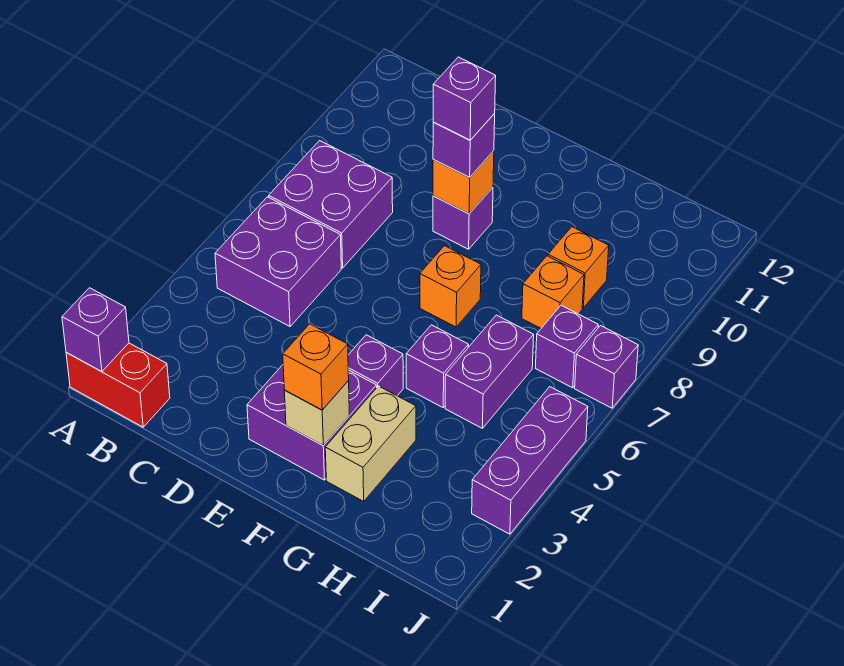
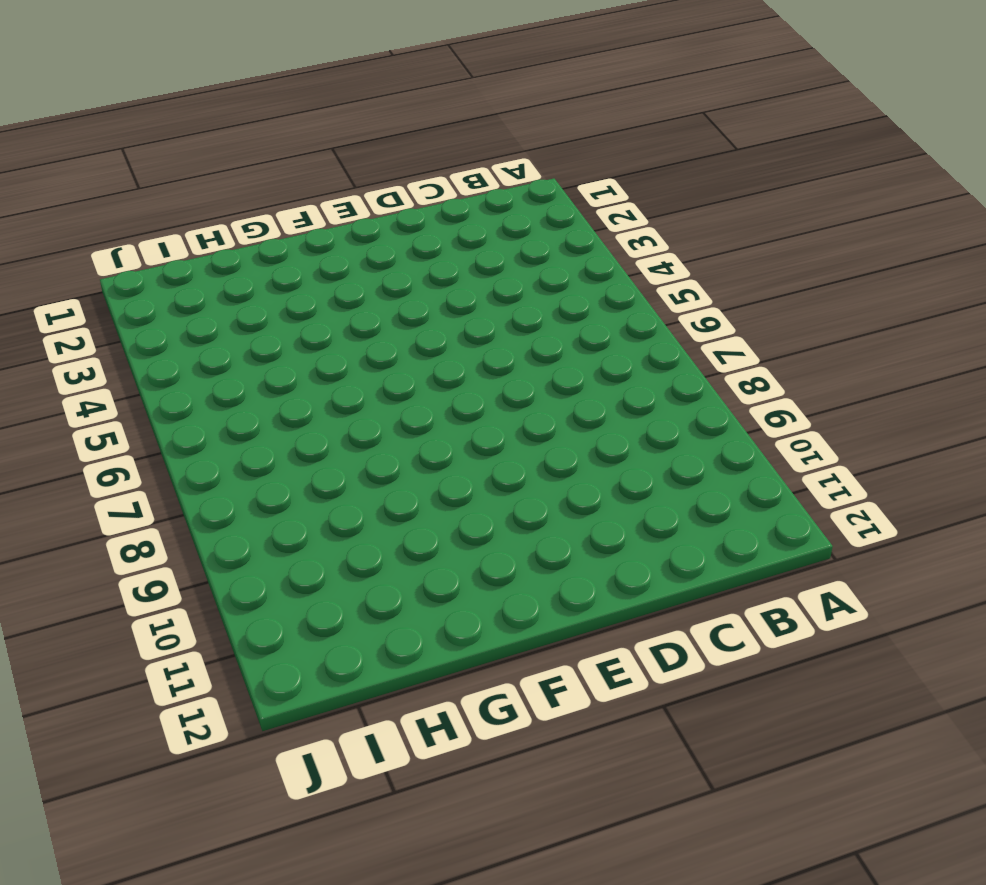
none -> red 1x2 brick [66,343,170,427]
none -> purple 2x2 brick [215,197,341,326]
none -> purple 2x2 brick [269,141,393,268]

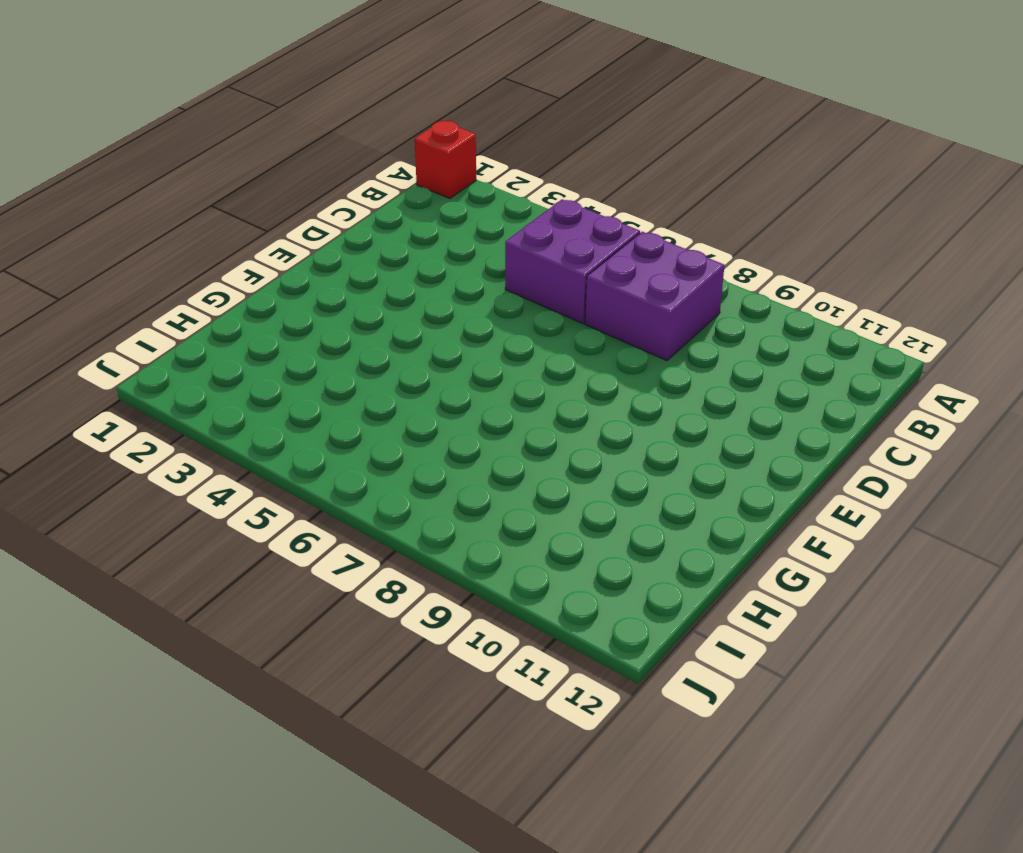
red 1x1 brick [415,121,476,199] -> red 1x2 brick [66,343,170,427]
none -> purple 2x2 brick [247,365,377,480]
none -> purple 1x1 brick [433,187,493,249]
none -> purple 1x1 brick [348,335,403,396]

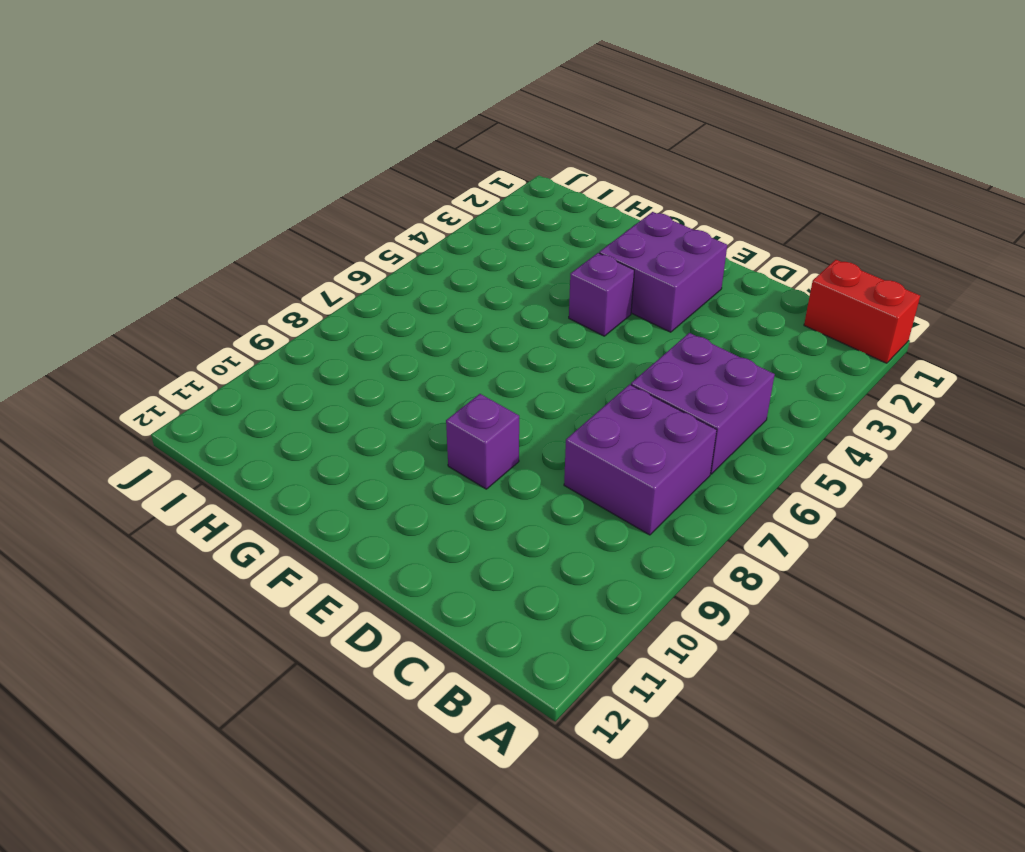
none -> orange 1x1 brick [420,246,481,327]
none -> tan 1x2 brick [325,386,416,501]
none -> purple 1x1 brick [406,325,469,407]

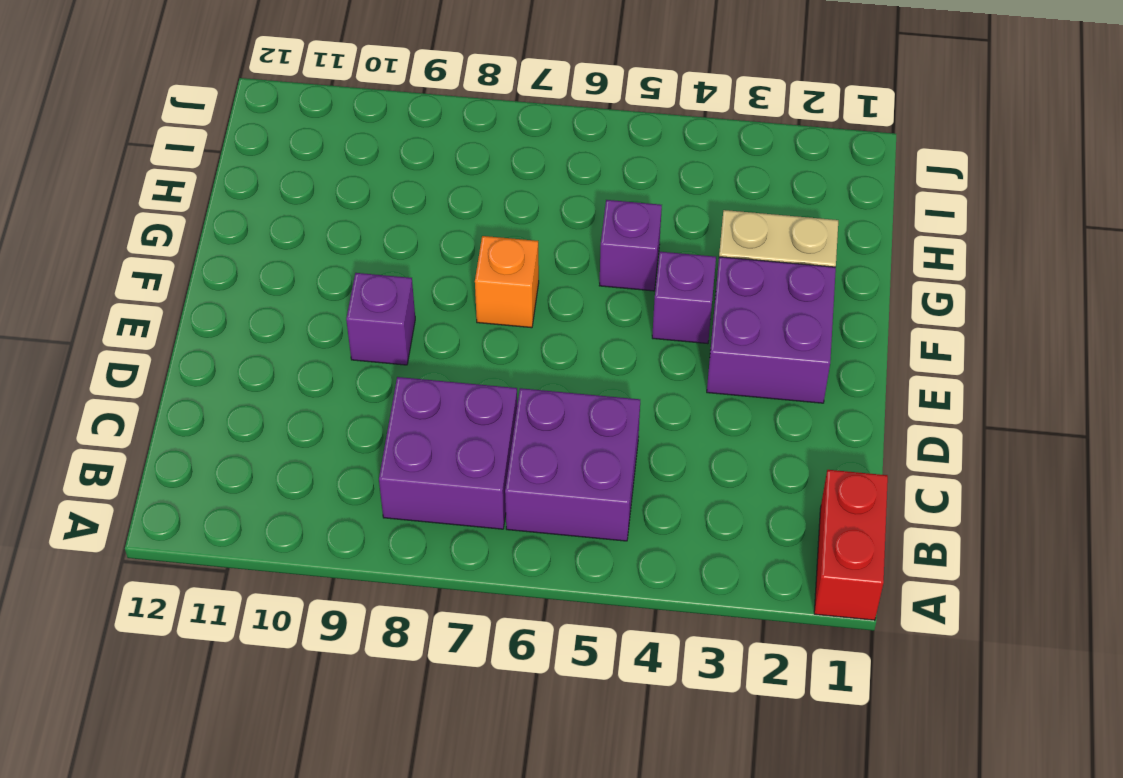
none -> purple 1x2 brick [445,315,534,428]
none -> orange 1x1 brick [522,256,584,328]
none -> orange 1x1 brick [548,227,609,308]

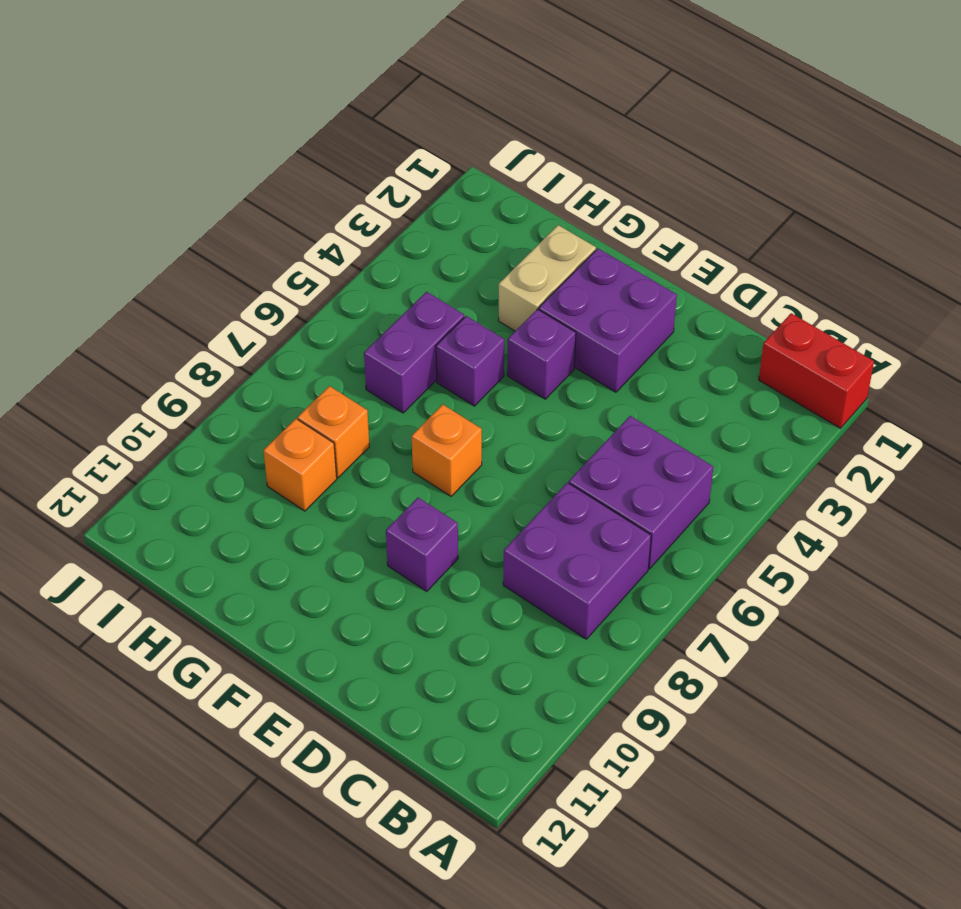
none -> purple 1x1 brick [536,305,598,388]
none -> purple 1x3 brick [472,387,588,534]
none -> purple 1x1 brick [575,326,638,408]

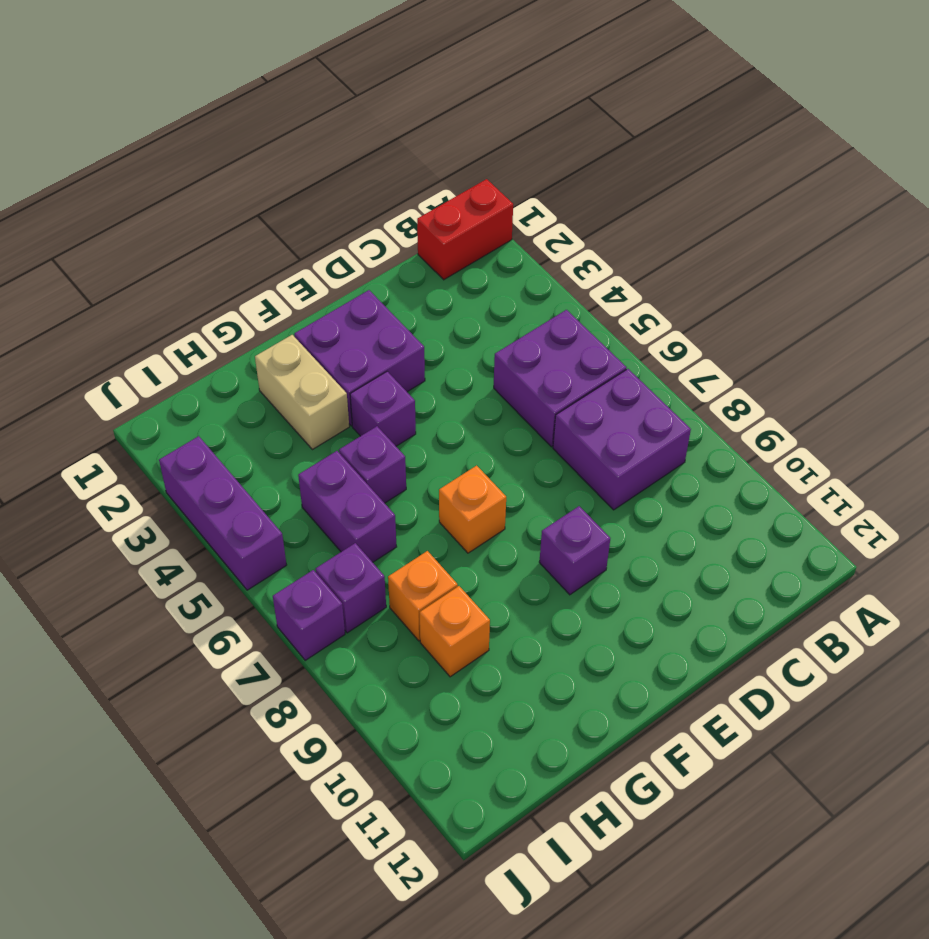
none -> purple 1x1 brick [62,288,129,372]
none -> orange 1x1 brick [433,151,494,214]
none -> tan 1x1 brick [284,381,349,446]

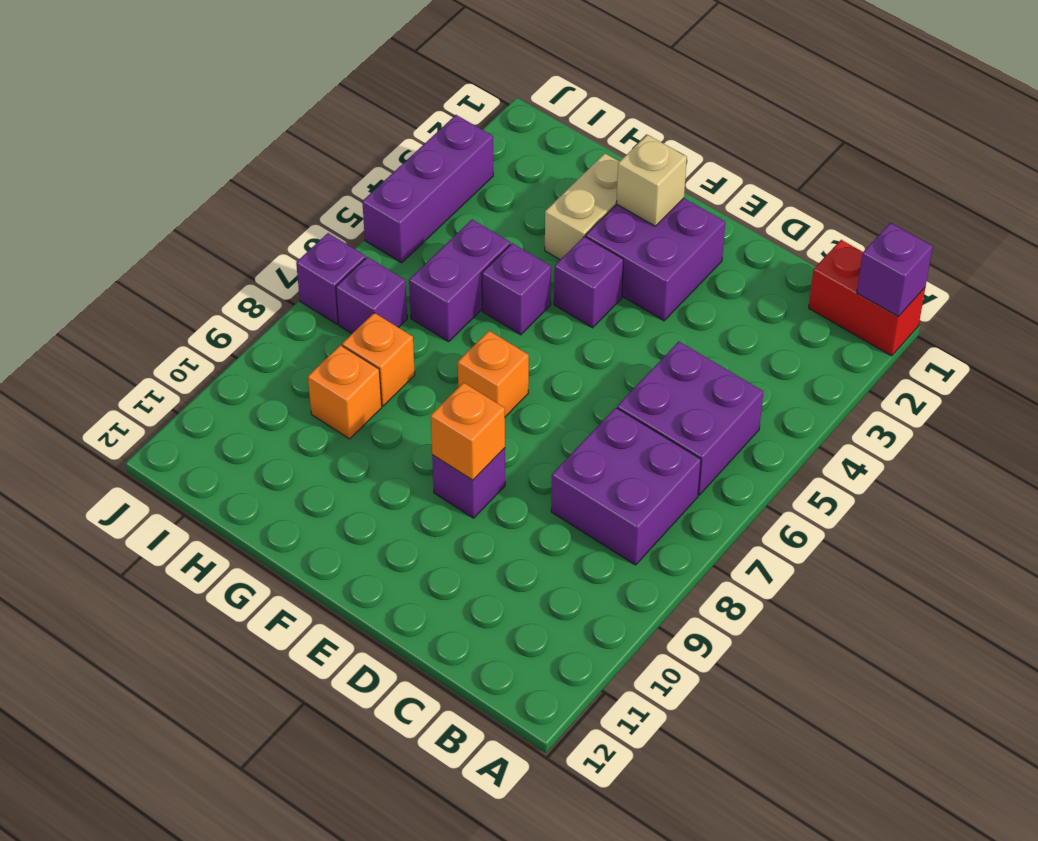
none -> purple 1x1 brick [433,114,495,177]
none -> orange 1x1 brick [283,324,349,410]
none -> purple 1x1 brick [433,57,496,140]

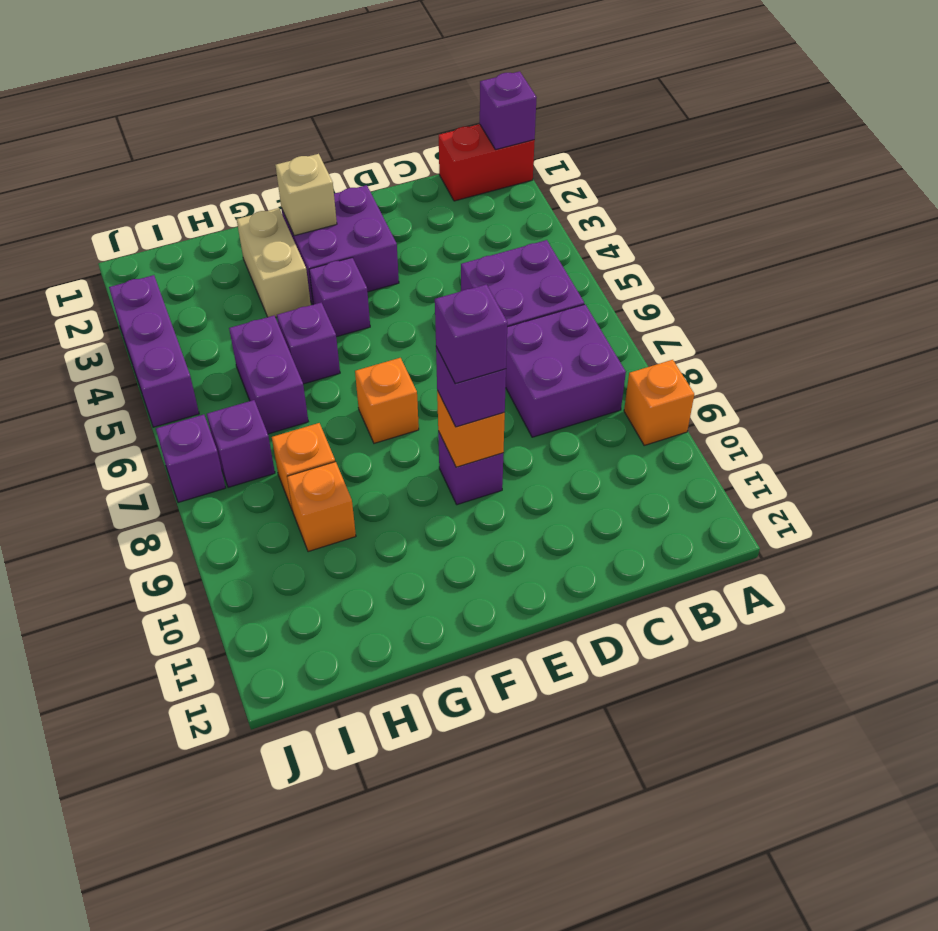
orange 1x1 brick [624,360,694,445] -> orange 1x1 brick moved to [283,324,349,410]

